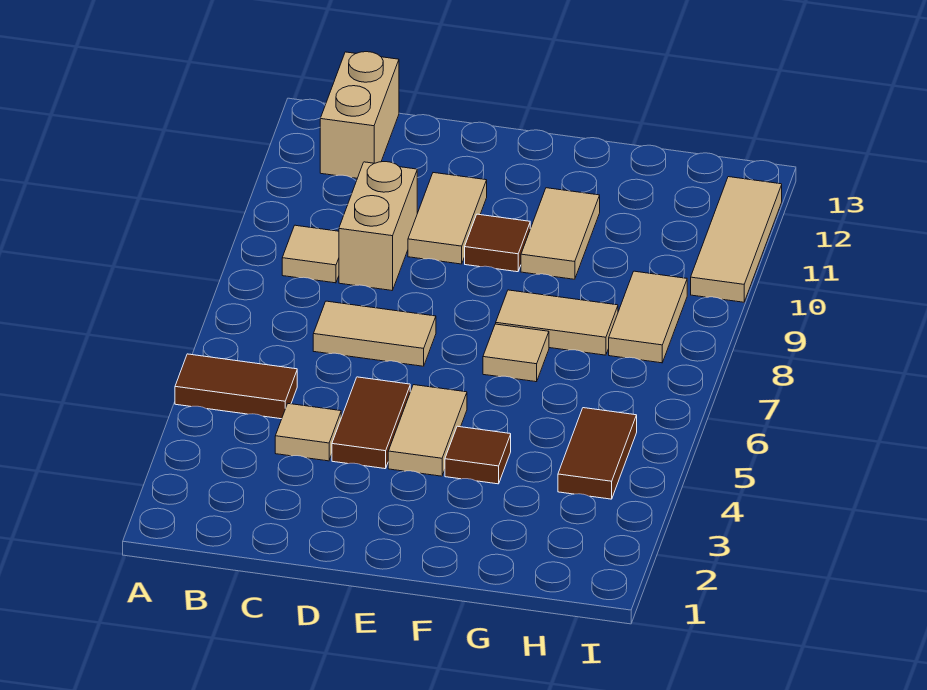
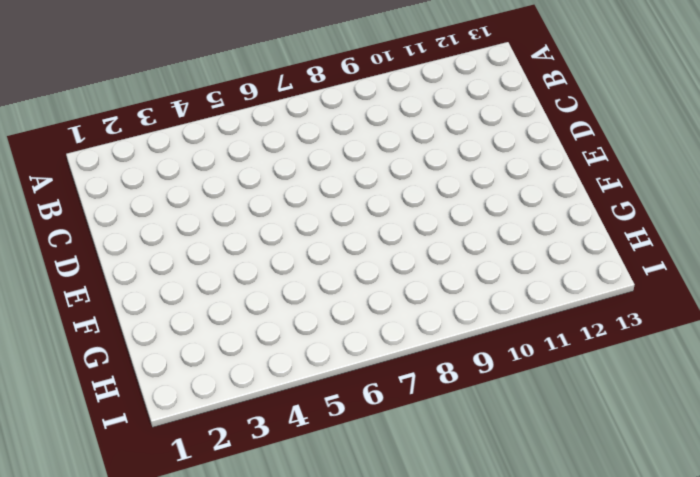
none -> brown 1x2 tile [175,354,297,419]
none -> tan 1x1 tile [282,225,339,283]
none -> tan 1x2 brick [320,52,399,178]

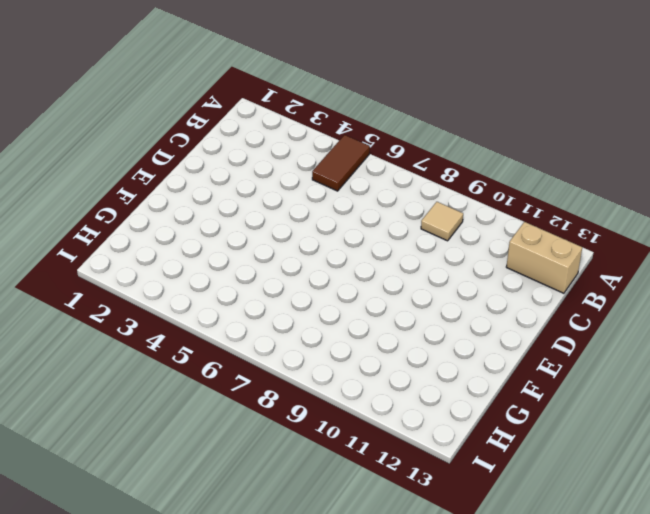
none -> tan 1x1 tile [275,404,341,461]
none -> tan 1x2 tile [313,301,436,366]
none -> tan 1x2 brick [339,162,417,290]

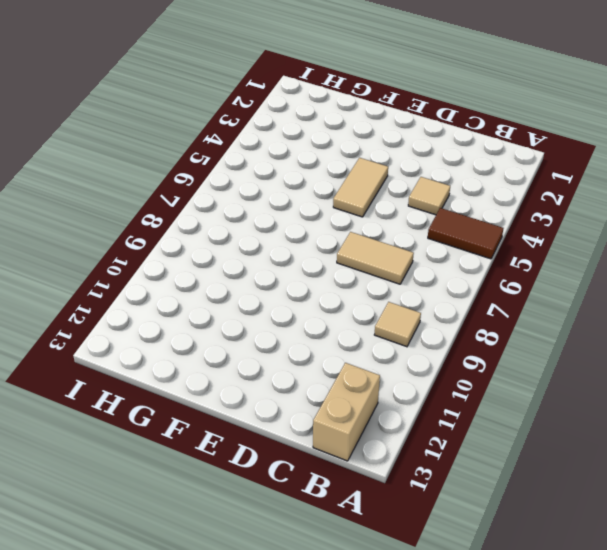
none -> tan 1x2 brick [339,162,417,290]
none -> brown 1x2 tile [332,377,410,469]
none -> tan 1x2 tile [408,173,487,264]

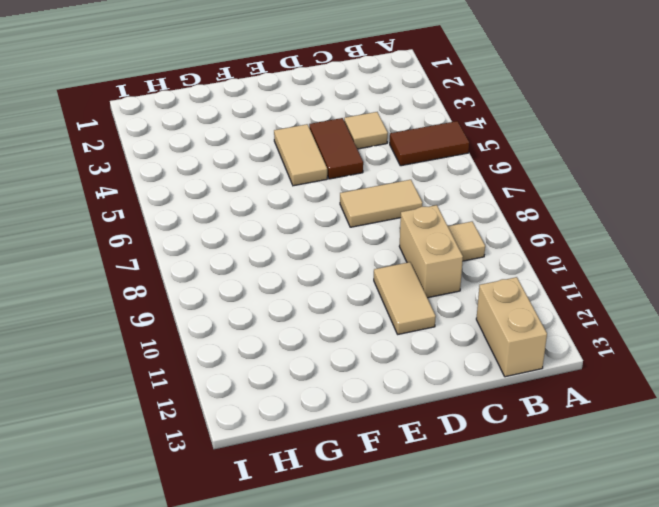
none -> brown 1x1 tile [465,214,530,272]
none -> brown 1x1 tile [445,426,511,484]
none -> tan 1x1 tile [483,324,549,382]

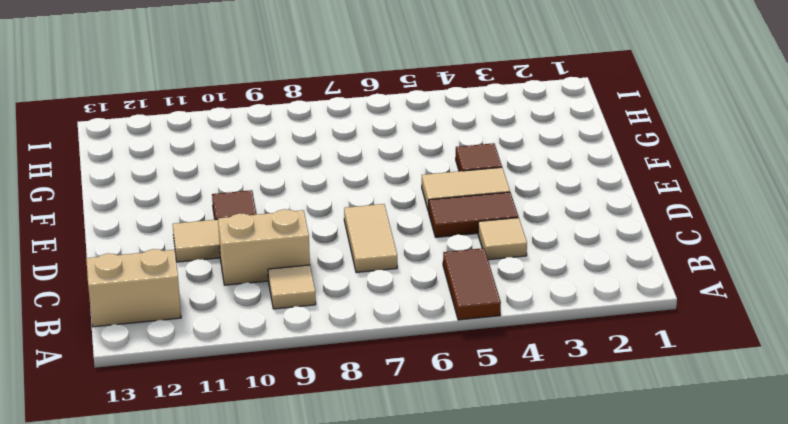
none -> tan 1x1 tile [483,324,549,382]
none -> tan 1x2 tile [496,290,618,355]
none -> tan 1x2 tile [521,188,600,279]

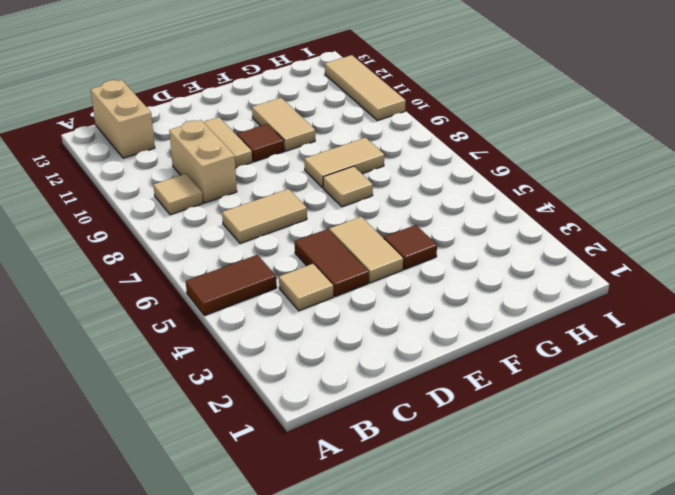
none -> brown 1x2 tile [558,408,637,499]
none -> tan 1x2 tile [609,271,687,363]

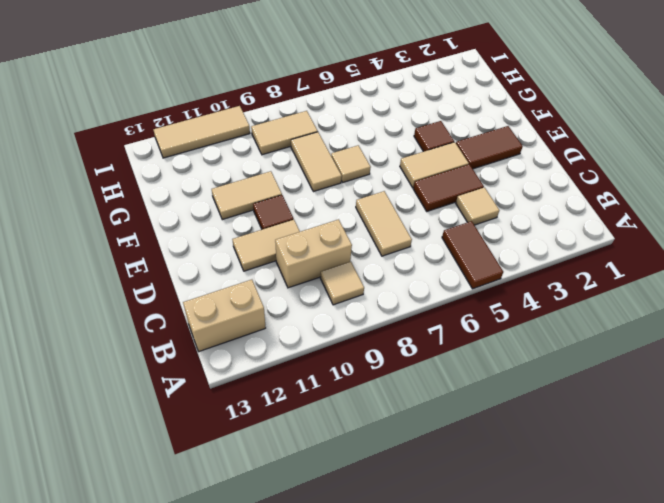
brown 1x2 tile [456,126,523,169] -> brown 1x2 tile moved to [558,408,637,499]

